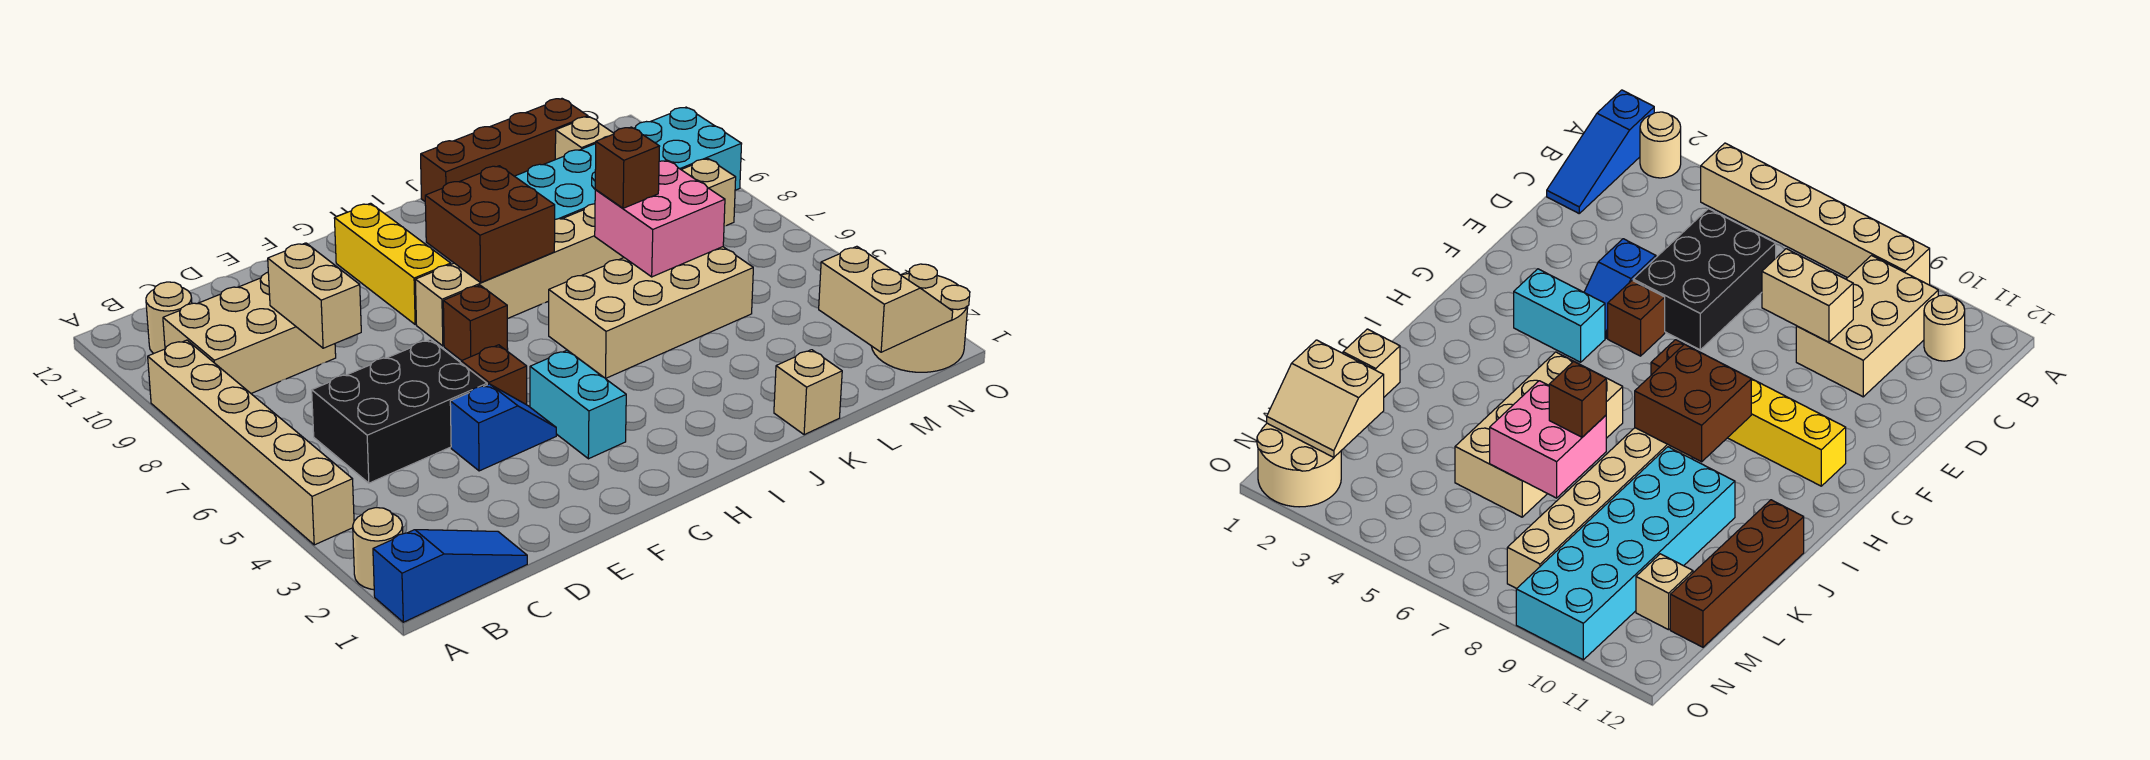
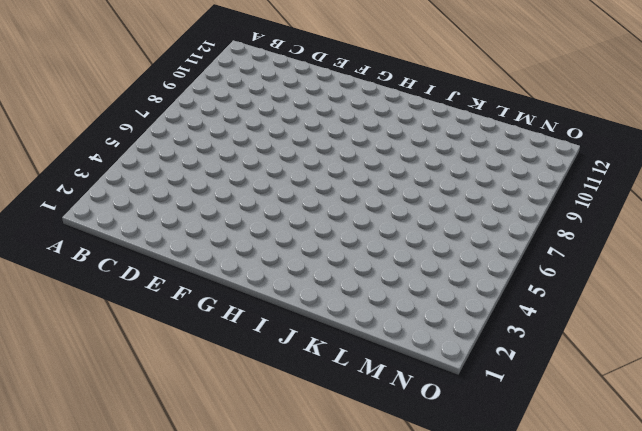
none -> blue 1x3 slope [373,530,527,622]
none -> tan 1x1 round brick [353,508,403,590]
none -> tan 1x6 brick [148,340,354,545]

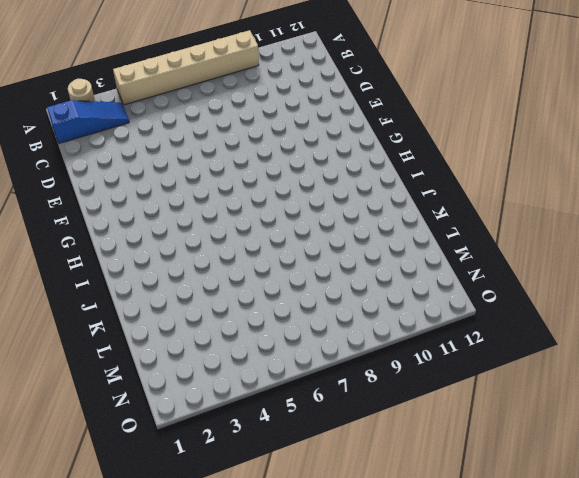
blue 1x3 slope [47,100,129,143] -> blue 1x3 slope turned to [373,530,527,622]
none -> tan 2x3 brick [163,272,336,393]
none -> tan 1x1 round brick [146,282,192,353]
none -> black 2x3 brick [312,340,487,483]

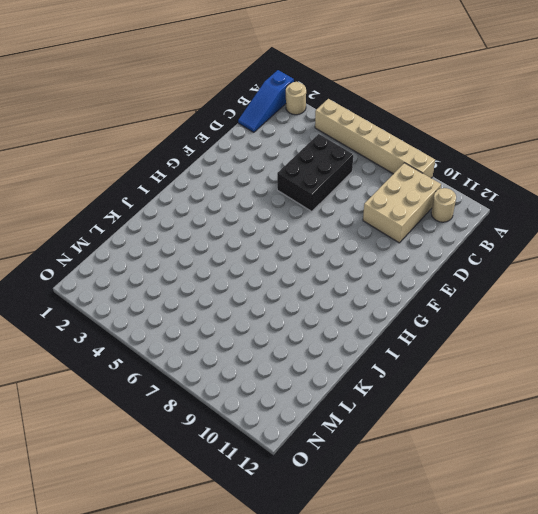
none -> blue 1x2 slope [450,384,556,471]
none -> brown 1x1 brick [461,345,527,405]
none -> cyan 1x2 brick [530,350,626,459]

